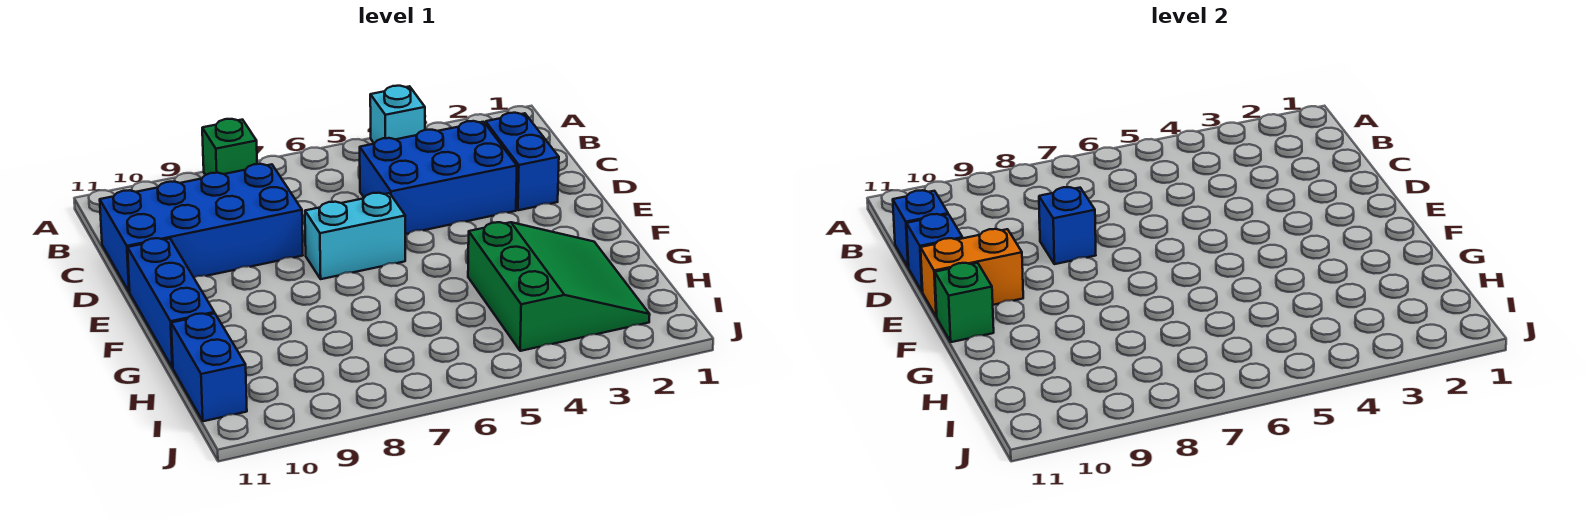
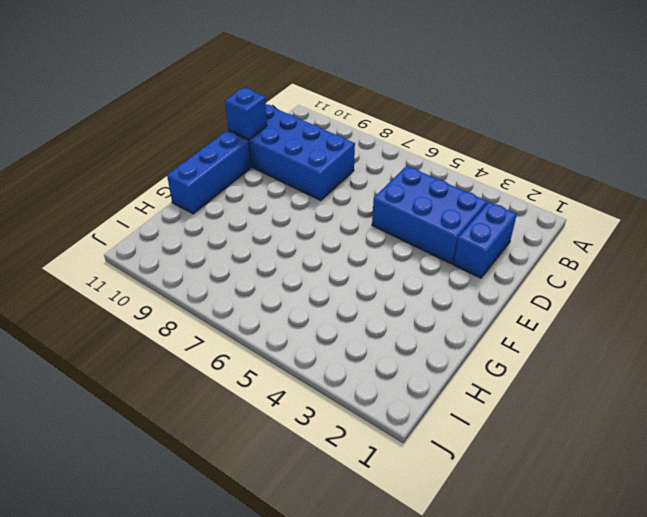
none -> cyan 1x1 brick [370,86,425,143]
none -> green 1x1 brick [202,119,257,175]
none -> cyan 1x2 brick [305,193,405,279]

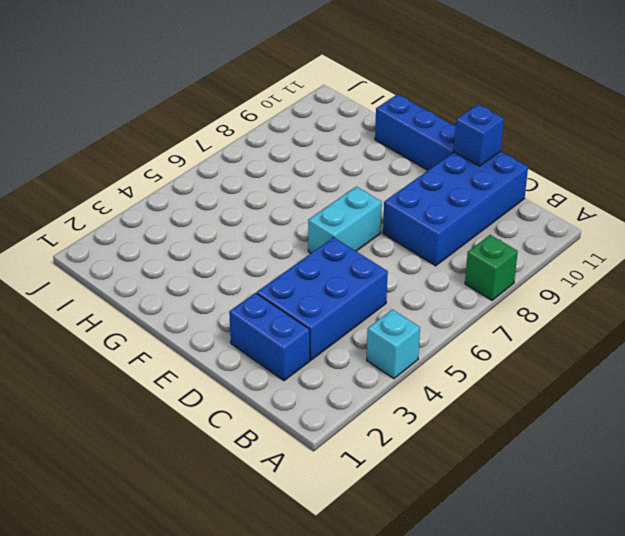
none -> green 3x3 slope [468,222,650,351]
none -> blue 1x2 brick [171,313,247,421]
none -> blue 1x1 brick [893,190,948,268]

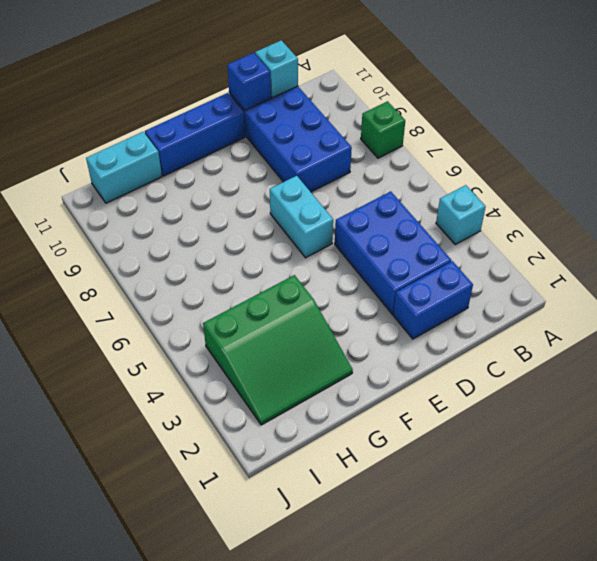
cyan 1x1 brick [255,40,298,98] -> blue 1x1 brick [893,190,948,268]
cyan 1x2 brick [86,132,162,203] -> blue 1x2 brick [171,313,247,421]
none -> blue 1x1 brick [1039,187,1096,264]
none -> orange 1x2 brick [921,229,1023,317]
none -> green 1x1 brick [935,263,994,342]

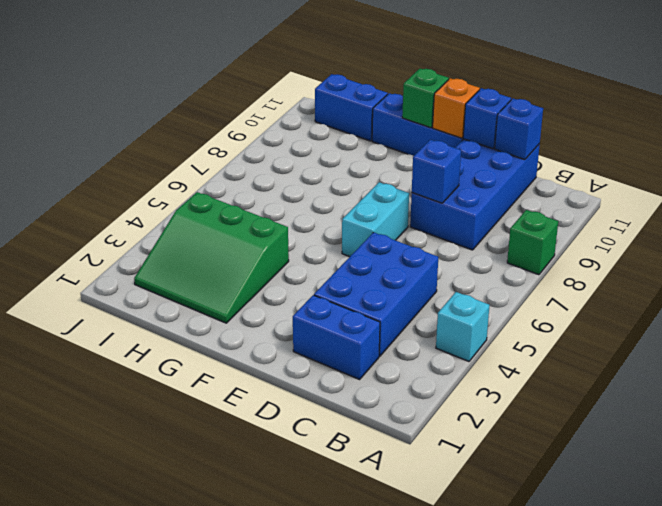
orange 1x1 brick [433,78,480,138] -> orange 1x2 brick [921,229,1023,317]

